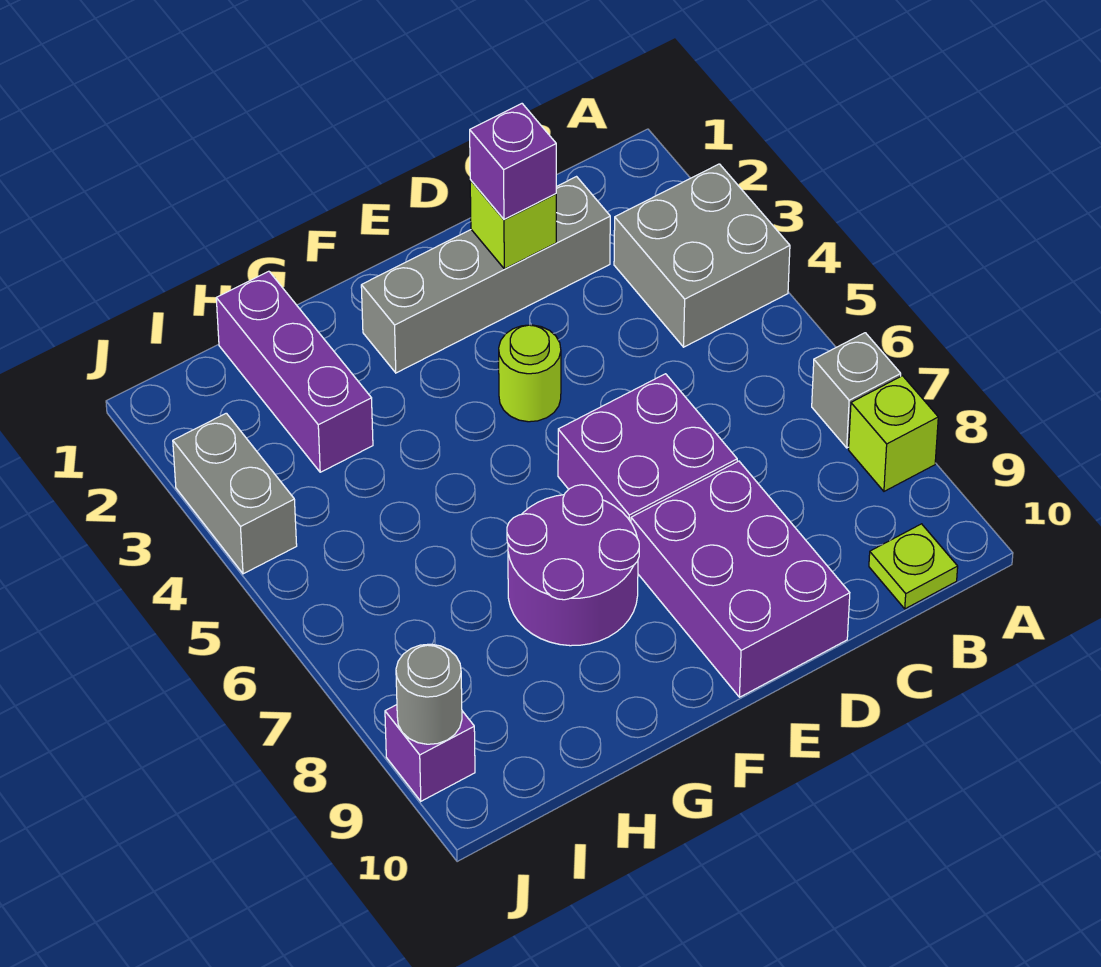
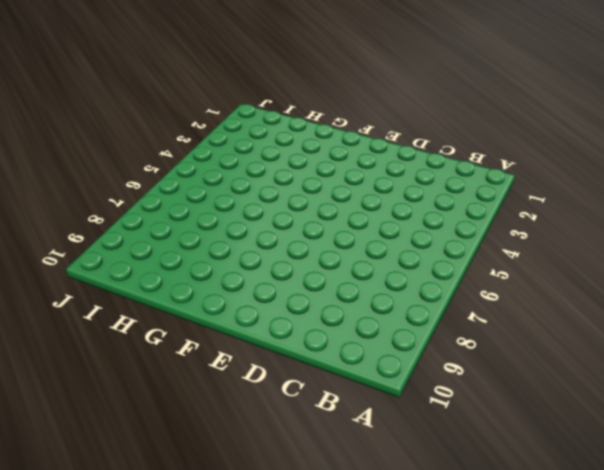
none -> grey 2x2 brick [614,164,790,347]
none -> grey 1x1 brick [812,333,901,448]
none -> lime 1x1 brick [849,376,938,491]

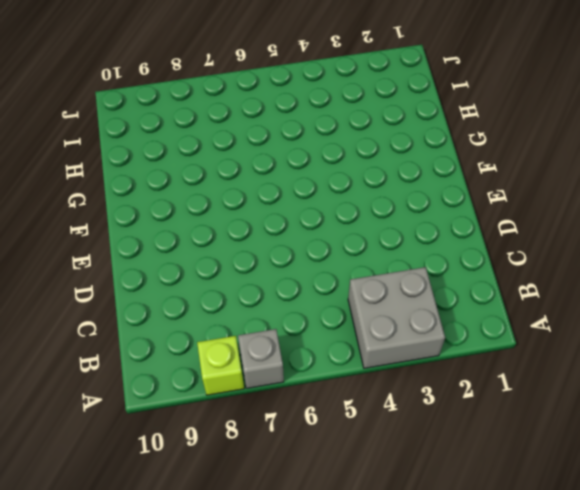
none -> lime 1x1 plate [869,524,958,609]
none -> grey 1x4 brick [361,177,610,373]
none -> purple 2x2 brick [558,374,737,522]

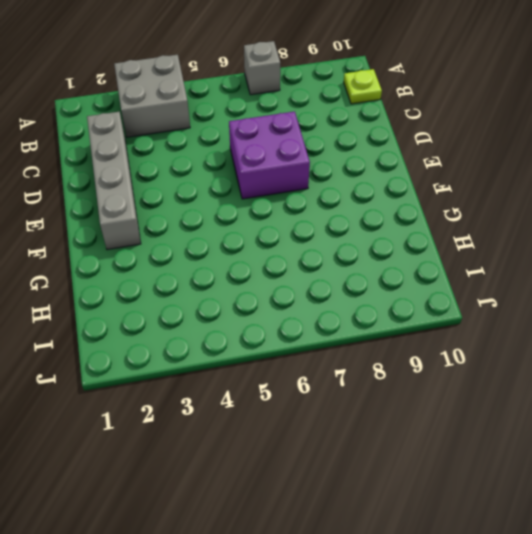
none -> lime 1x1 brick [849,376,938,491]
none -> purple 2x3 brick [631,461,850,697]
none -> lime 1x1 round brick [499,325,561,422]

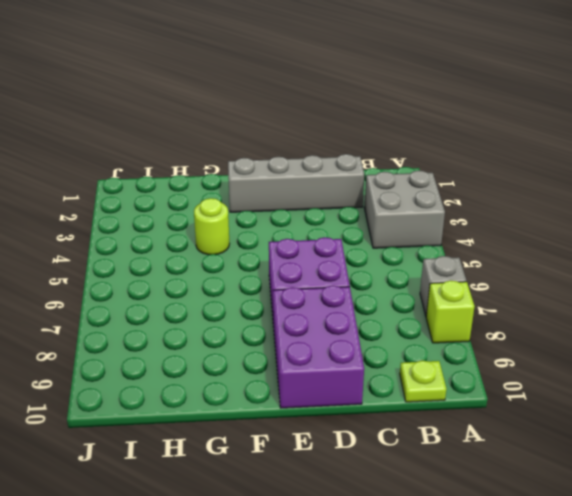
lime 1x1 round brick [194,198,230,255] -> lime 1x1 round brick moved to [499,325,561,422]
none -> purple 2x2 round brick [507,485,639,646]
none -> purple 1x3 brick [216,271,373,472]
none -> grey 1x2 brick [173,413,297,574]

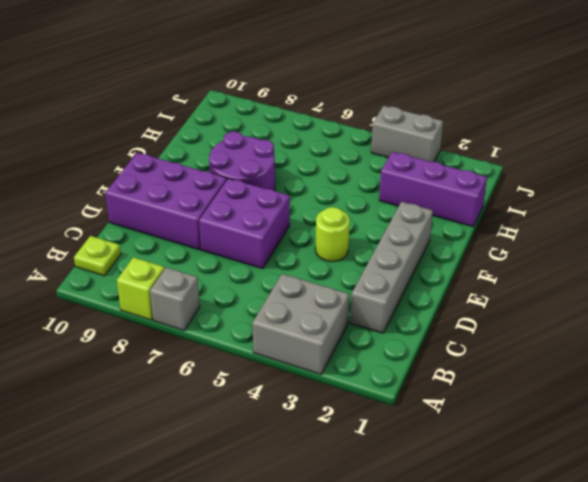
none -> purple 1x1 brick [385,705,475,801]
none -> lime 1x1 brick [470,180,556,269]
none -> grey 1x1 round brick [396,644,462,744]

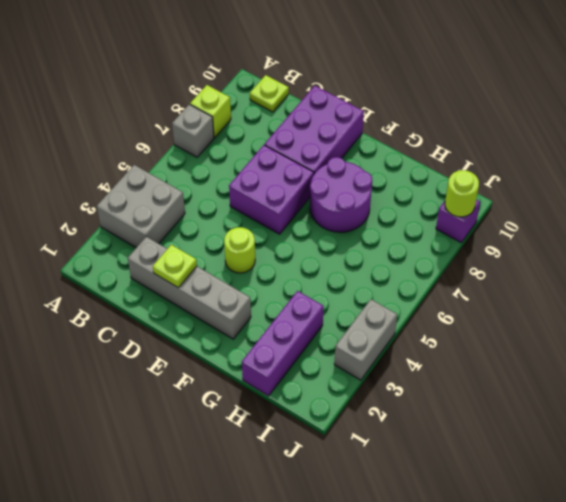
lime 1x1 plate [153,245,197,288] -> lime 1x1 brick [470,180,556,269]
lime 1x1 round brick [445,170,479,217] -> grey 1x1 round brick [396,644,462,744]
none -> purple 1x1 brick [470,104,556,219]

